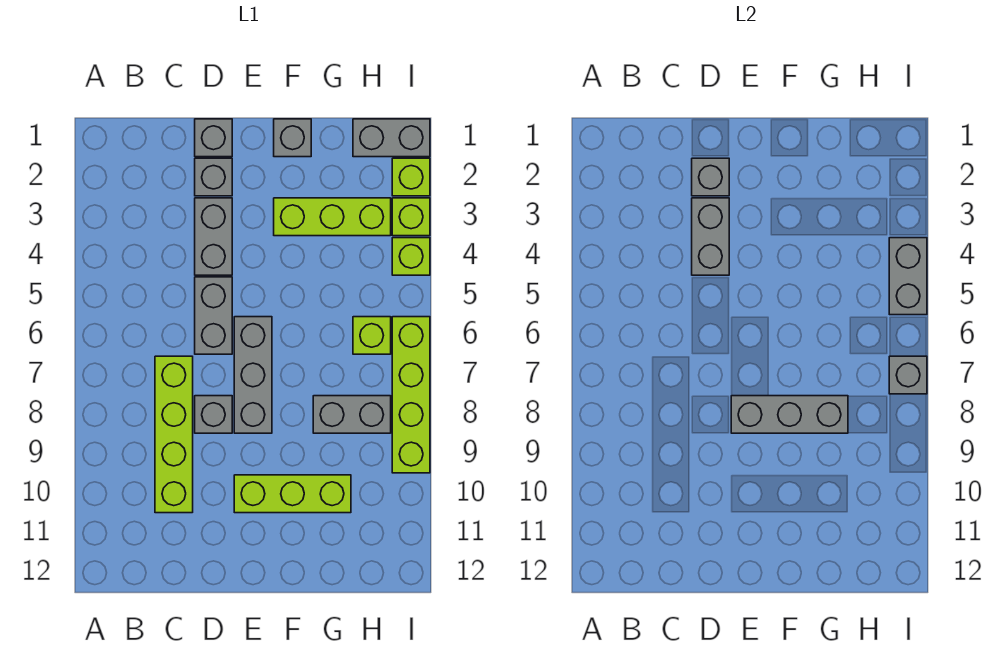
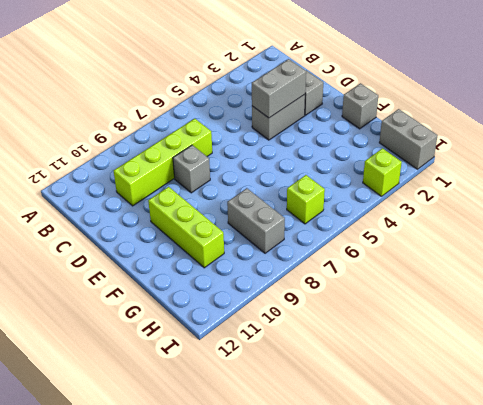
none -> grey 1x1 brick [195,119,232,157]
none -> grey 1x2 brick [195,277,232,354]
none -> grey 1x3 brick [234,317,272,433]

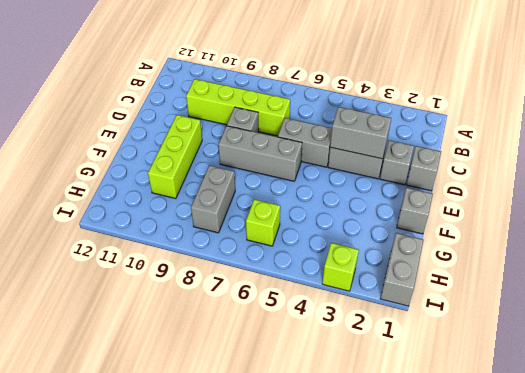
none -> lime 1x3 brick [274,198,391,236]
none -> lime 1x1 brick [392,158,430,196]
none -> lime 1x1 brick [392,238,430,275]

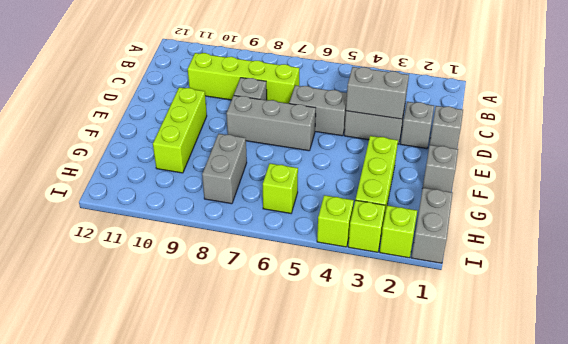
none -> lime 1x4 brick [392,317,430,473]
none -> grey 1x1 brick [692,158,729,196]
none -> grey 1x3 brick [731,396,848,433]

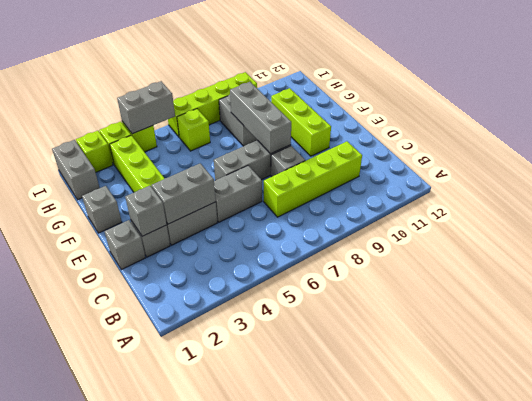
none -> grey 1x1 brick [889,356,927,394]

